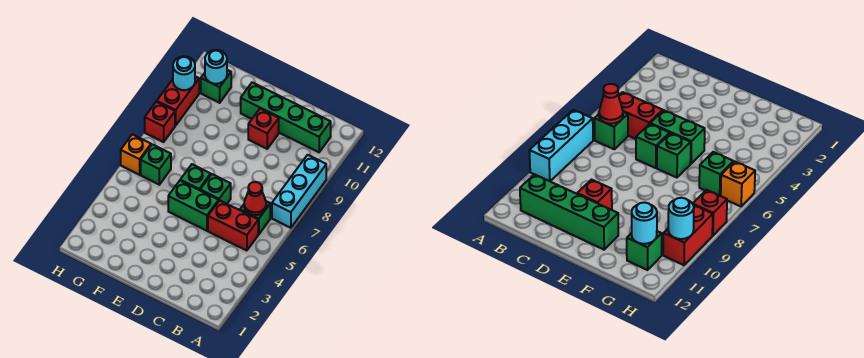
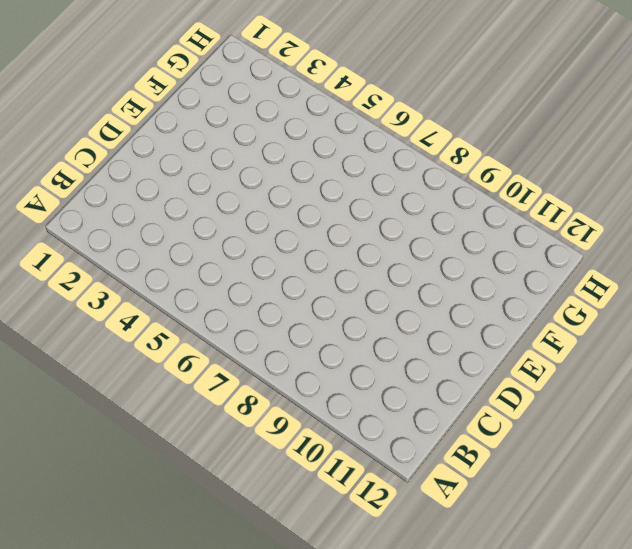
none -> cyan 1x3 brick [272,155,326,228]
none -> red 1x2 brick [208,200,258,251]
none -> green 1x1 brick [240,201,270,234]

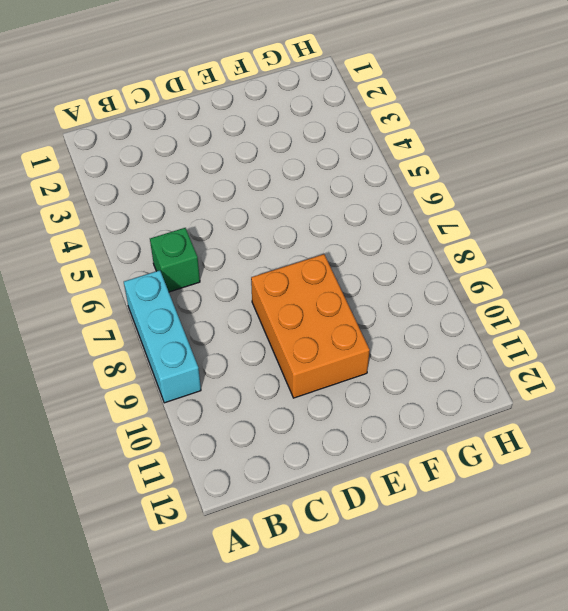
orange 2x3 brick [251,254,370,398] -> red 1x1 brick [248,109,279,149]
none -> red 1x2 brick [208,200,258,251]
none -> green 1x4 brick [241,82,331,152]
none -> green 1x2 brick [168,181,219,231]

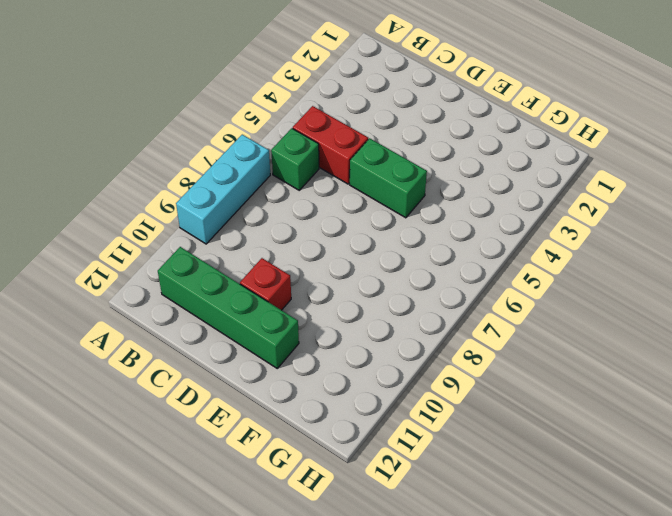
none -> green 1x1 brick [200,174,231,204]
none -> green 1x1 brick [180,164,211,190]
none -> green 1x1 brick [141,144,171,185]

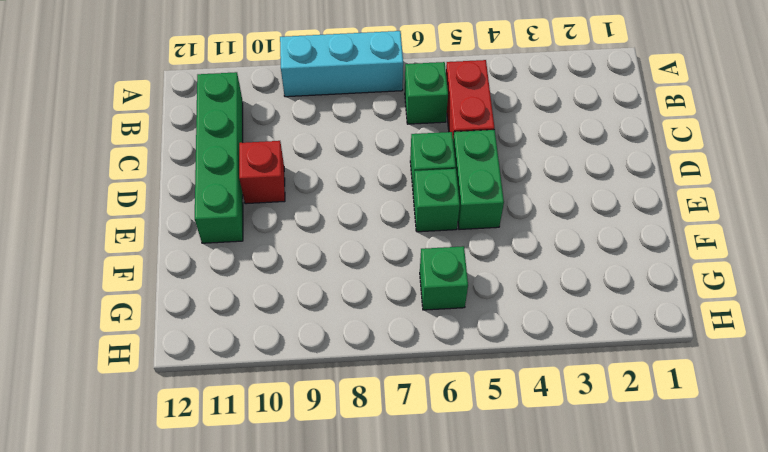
none -> green 1x1 brick [201,70,231,103]
none -> orange 1x1 brick [121,134,151,175]
none -> red 1x1 brick [145,102,175,142]

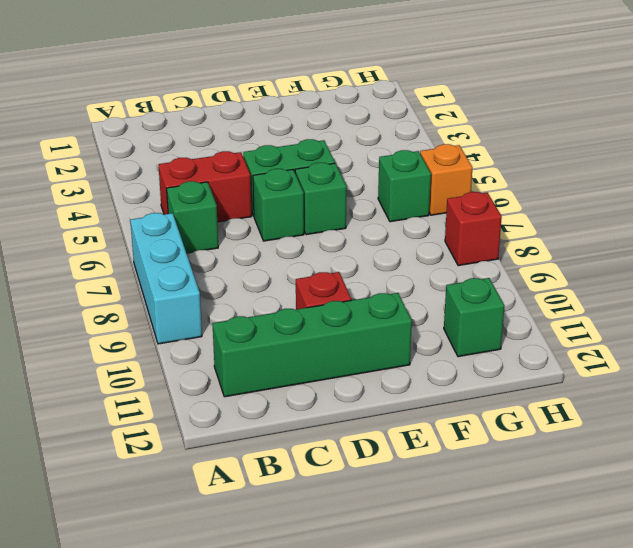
none -> red 1x2 brick [157,76,199,126]
none -> red 1x1 cone [244,182,266,215]
none -> cyan 1x1 round brick [205,50,227,84]

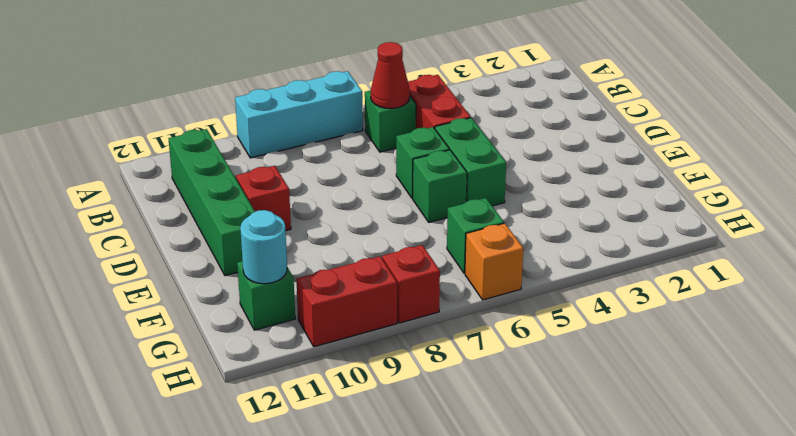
none -> cyan 1x1 round brick [173,56,195,90]

